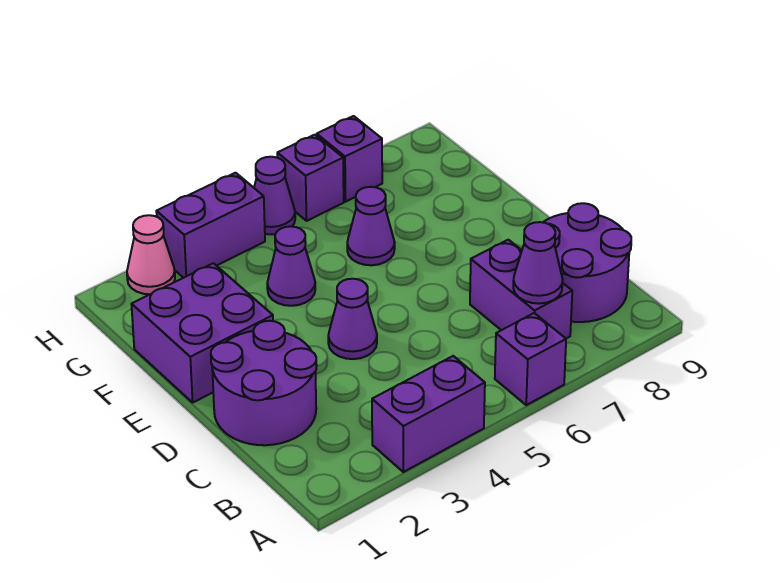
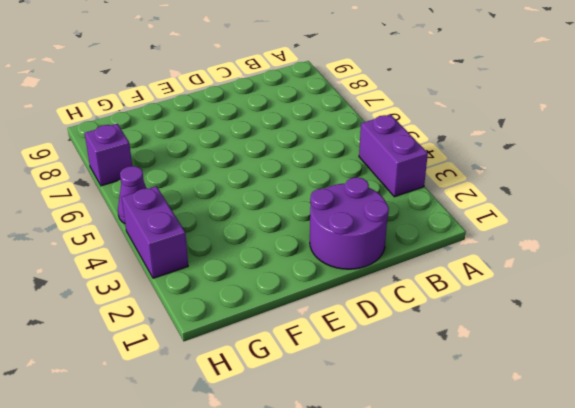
none -> purple 1x1 brick [495,313,566,405]
none -> purple 1x2 brick [470,240,572,338]
none -> purple 2x2 round brick [543,203,631,322]

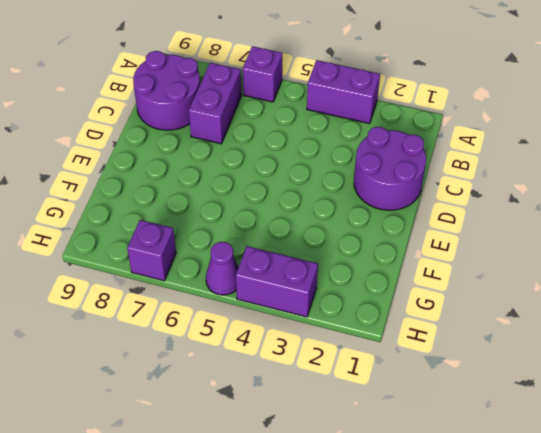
none -> purple 1x1 cone [328,279,377,359]
none -> purple 2x2 brick [131,263,273,402]
none -> purple 1x1 cone [267,226,315,306]

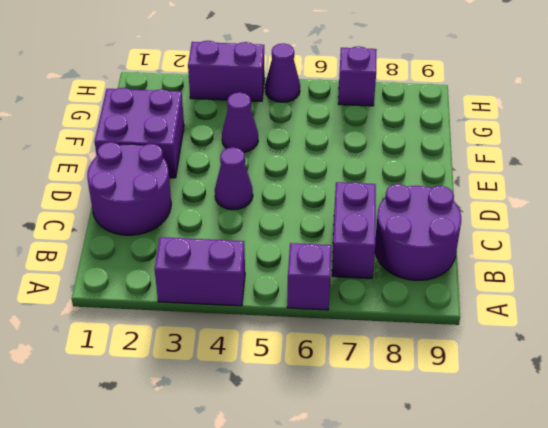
none -> purple 1x1 cone [347,187,395,265]
none -> pink 1x1 cone [127,215,175,294]
none -> purple 1x1 brick [277,135,344,221]

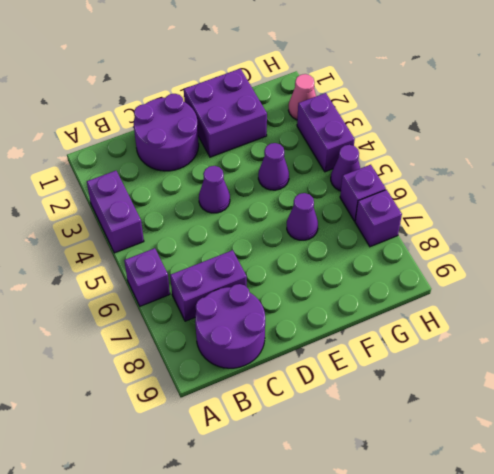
none -> purple 1x1 cone [513,222,563,304]

